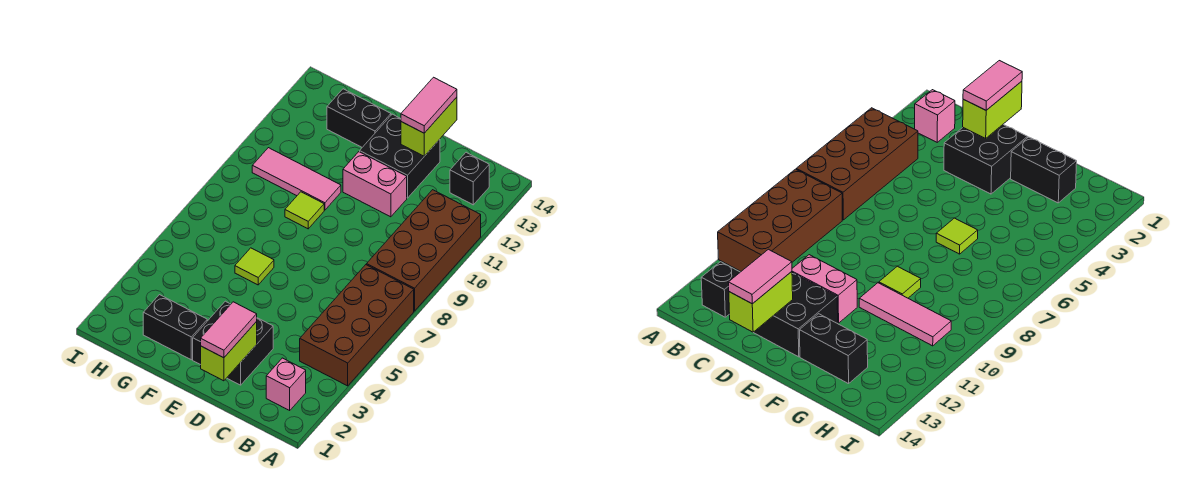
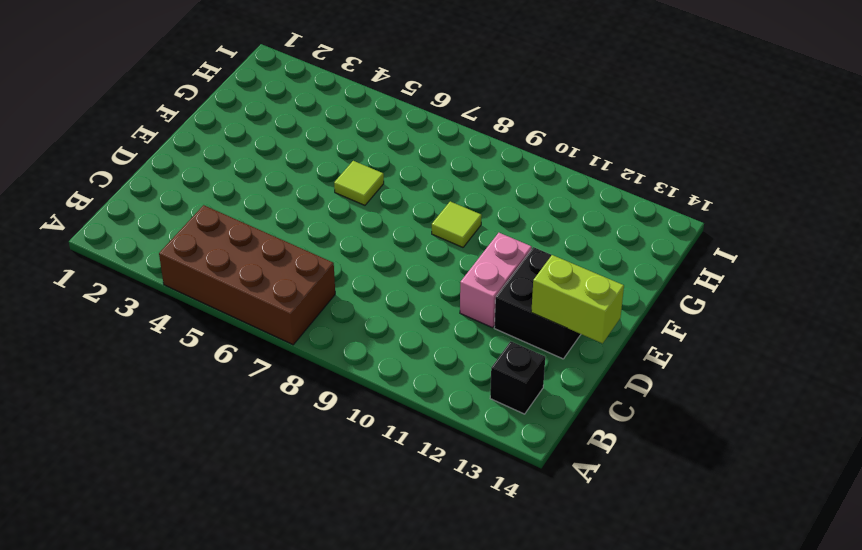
none -> brown 2x4 brick [367,190,481,311]
none -> pink 1x1 brick [266,358,306,410]
none -> black 2x2 brick [193,301,273,385]

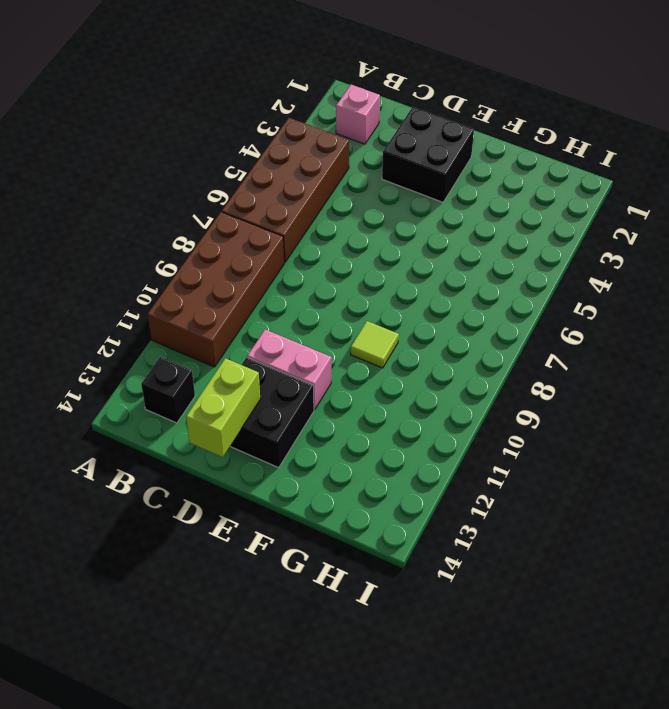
none -> black 1x2 brick [143,295,207,360]
none -> lime 1x1 tile [235,248,274,285]
none -> pink 1x3 tile [252,148,341,210]

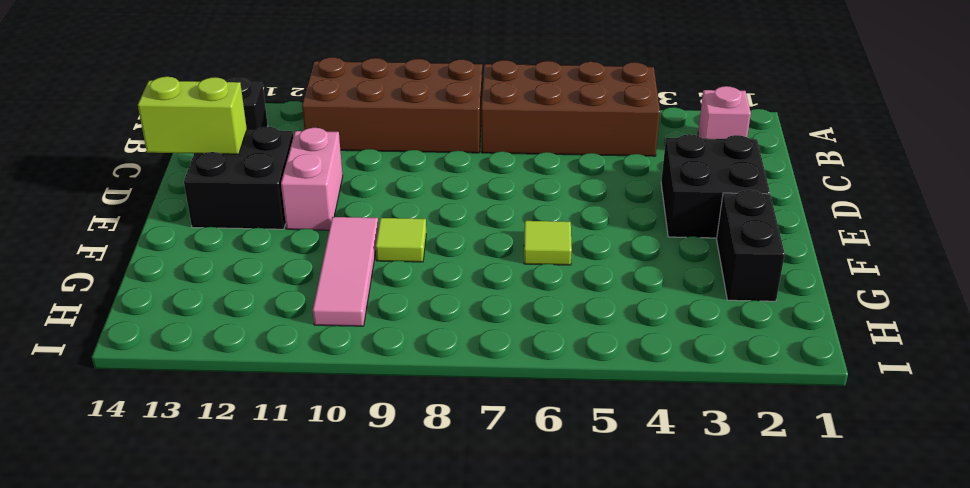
none -> black 1x2 brick [327,89,391,147]
none -> lime 1x2 brick [201,322,257,381]
none -> pink 1x2 tile [201,302,257,358]

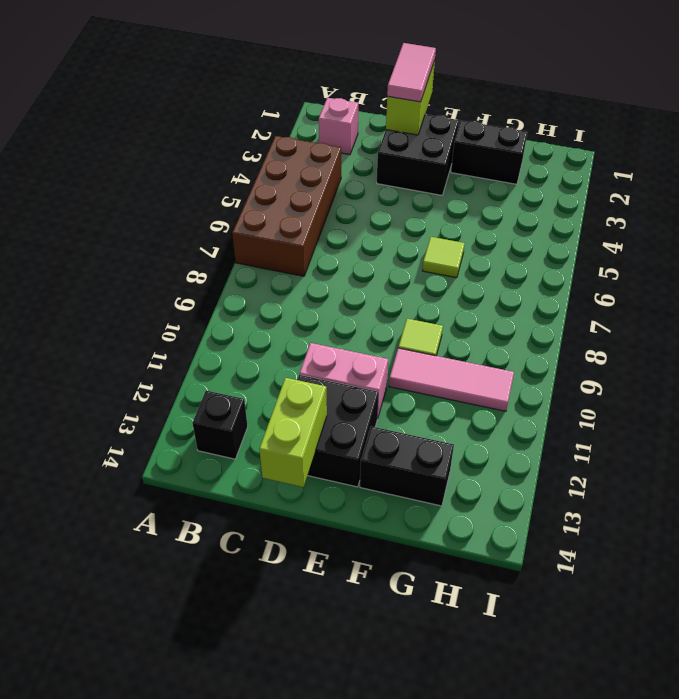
none -> brown 2x4 brick [367,190,481,311]
none -> pink 1x2 tile [401,77,457,133]

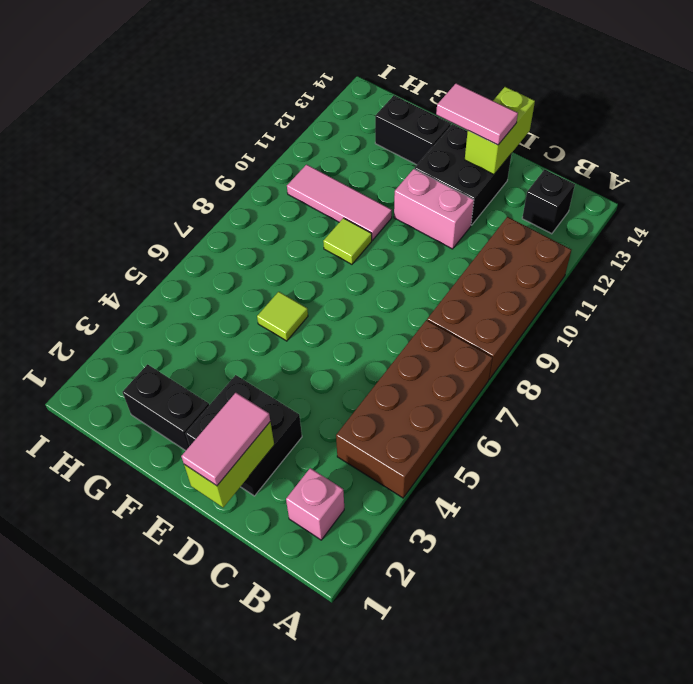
pink 1x2 tile [436,84,518,145] -> pink 1x2 tile turned to [401,77,457,133]

